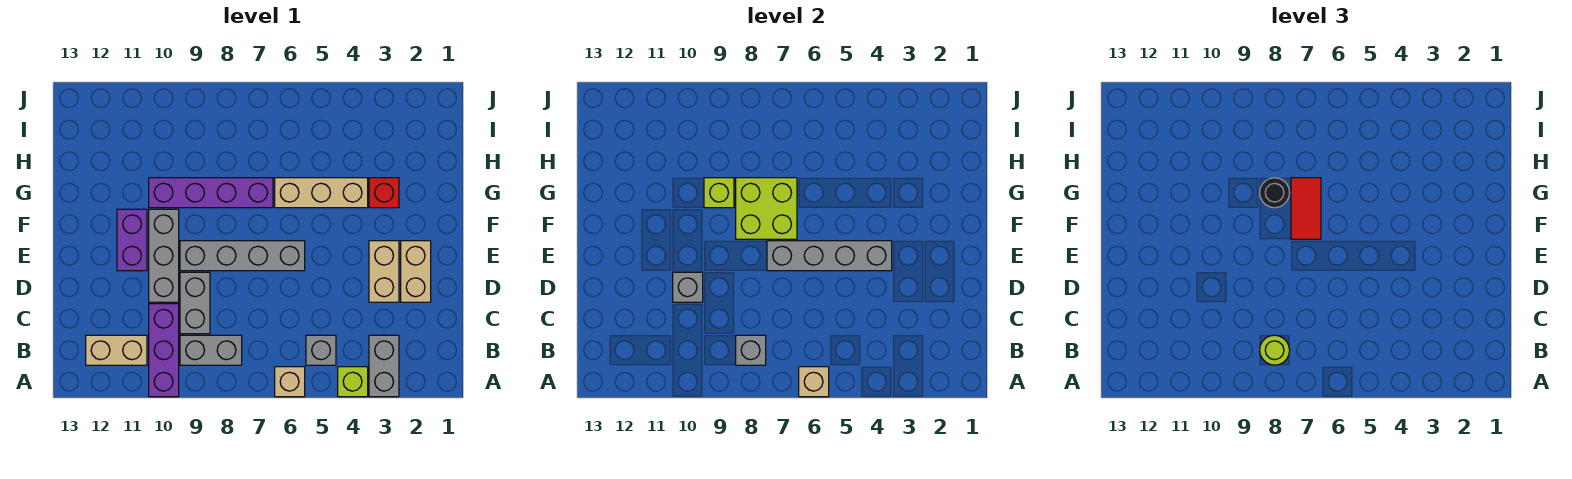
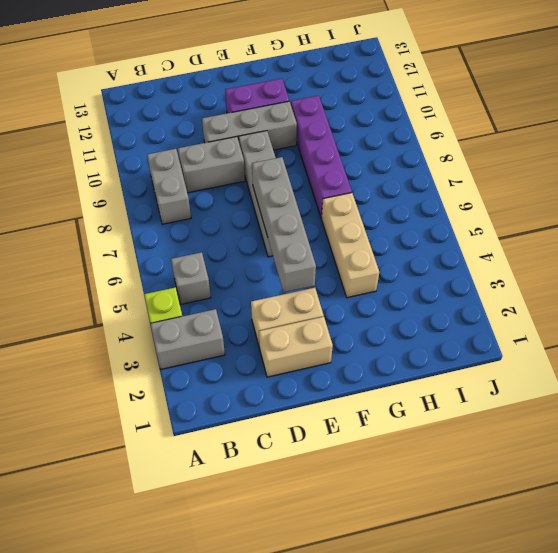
none -> tan 1x1 brick [275,367,305,397]
none -> purple 1x3 brick [149,304,179,397]
none -> tan 1x2 brick [86,335,147,365]

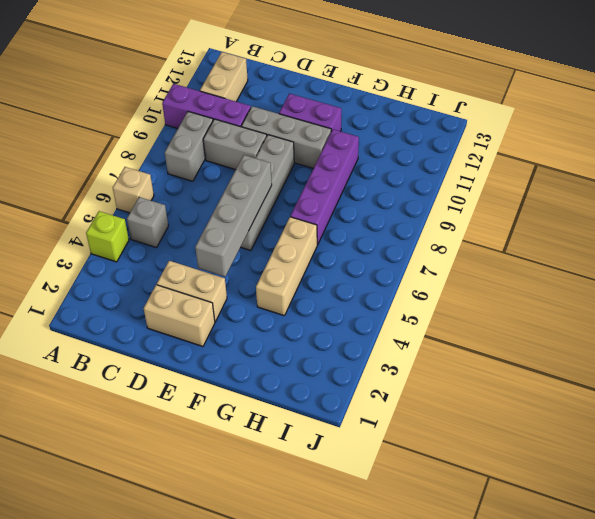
none -> grey 1x2 brick [369,335,399,397]
none -> red 1x1 brick [369,178,399,208]
none -> tan 1x1 brick [799,367,829,397]

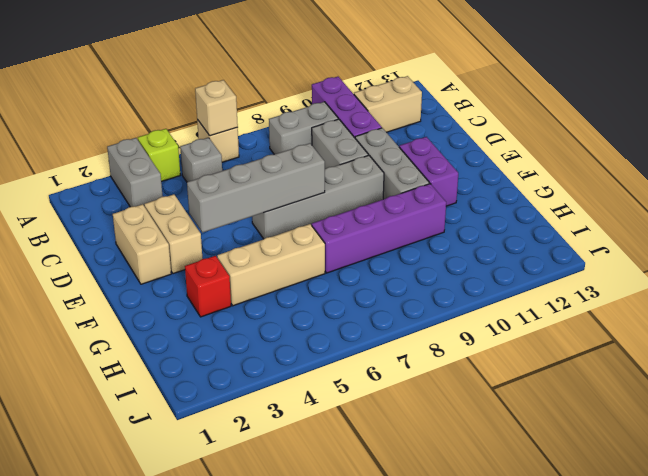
none -> grey 1x1 brick [736,335,766,365]
none -> grey 1x1 brick [673,272,703,302]
none -> lime 2x2 brick [736,178,797,239]

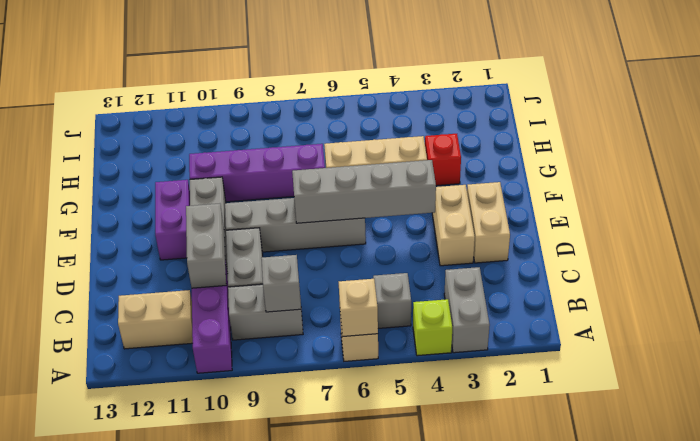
grey 1x2 brick [186,204,226,288] -> grey 1x1 brick [673,272,703,302]
none -> lime 2x2 brick [736,178,797,239]
none -> lime 1x1 brick [704,178,734,208]
none -> lime 1x1 round brick [1260,335,1290,365]

